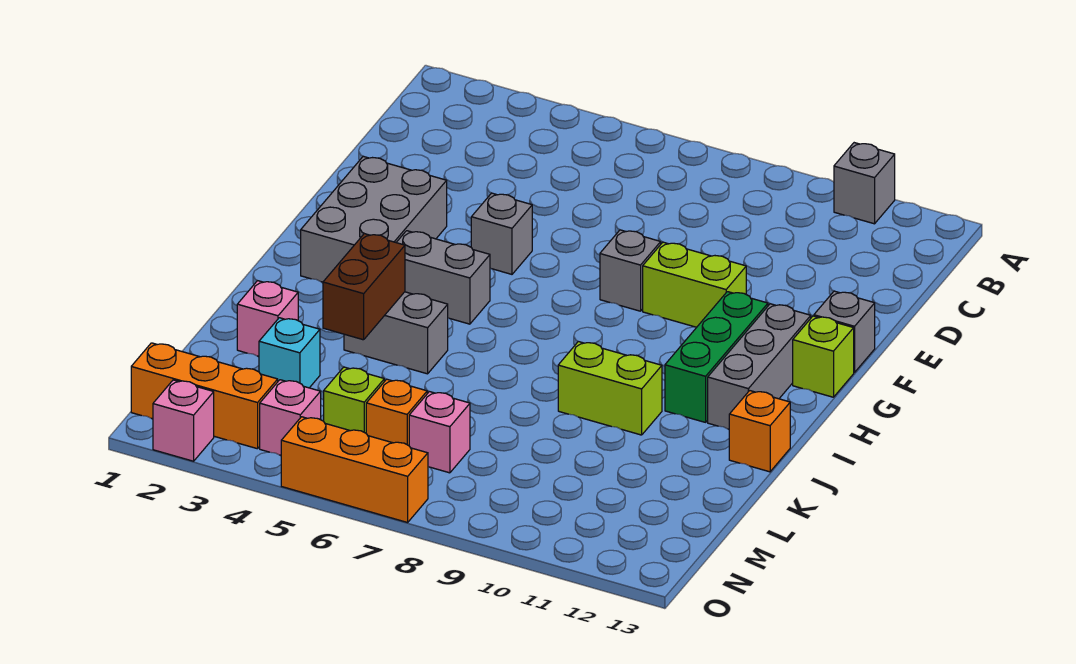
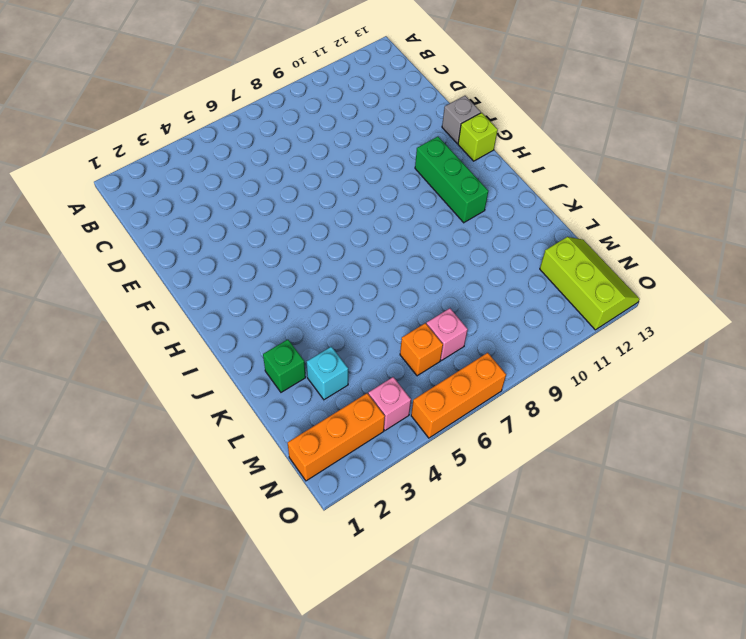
green 1x1 brick [263,340,306,392] -> pink 1x1 brick [237,281,298,357]
lime 2x3 slope [540,237,640,330] -> none
none -> grey 1x1 brick [834,143,895,224]
none -> grey 2x3 brick [301,156,447,282]
none -> grey 1x1 brick [471,193,532,274]

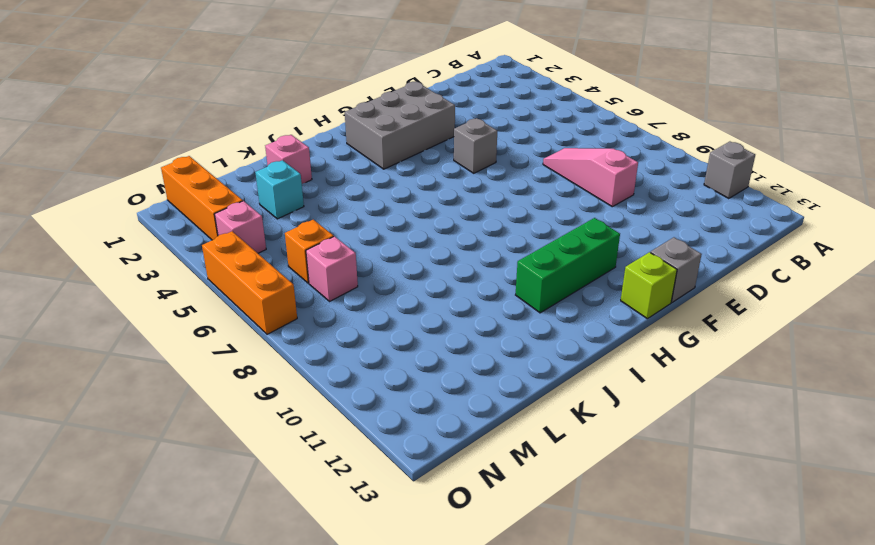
pink 1x3 slope [543,148,638,207] -> none
none -> grey 1x1 brick [600,230,661,311]
none -> lime 1x2 brick [643,242,746,327]
none -> grey 1x3 brick [708,304,811,429]

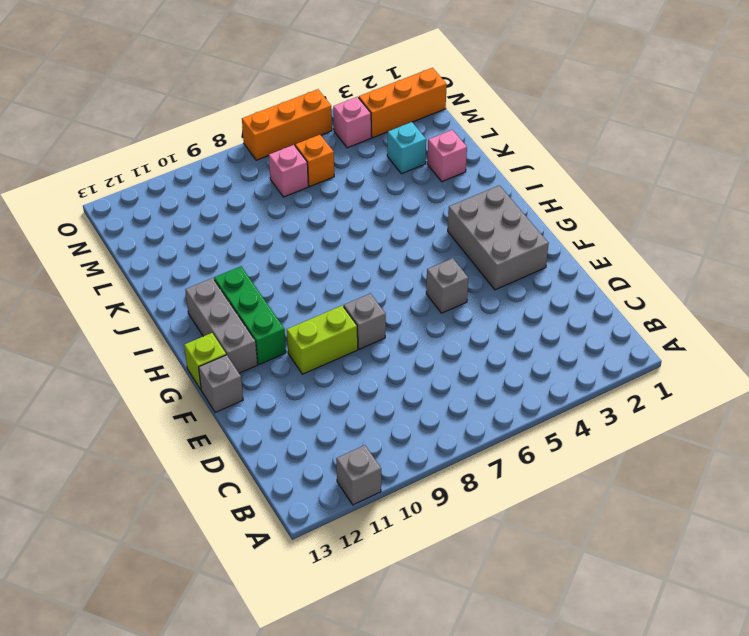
none -> grey 1x2 brick [396,231,490,324]
none -> grey 1x2 brick [344,292,448,374]
none -> lime 1x2 brick [558,342,662,435]

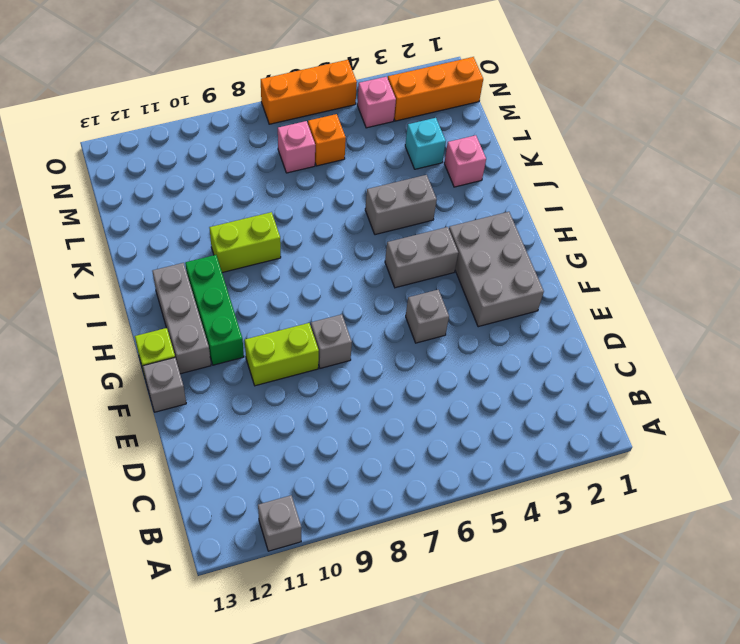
none -> orange 1x1 brick [729,391,790,472]
none -> lime 1x1 brick [324,367,384,433]
none -> pink 1x1 brick [153,380,214,461]

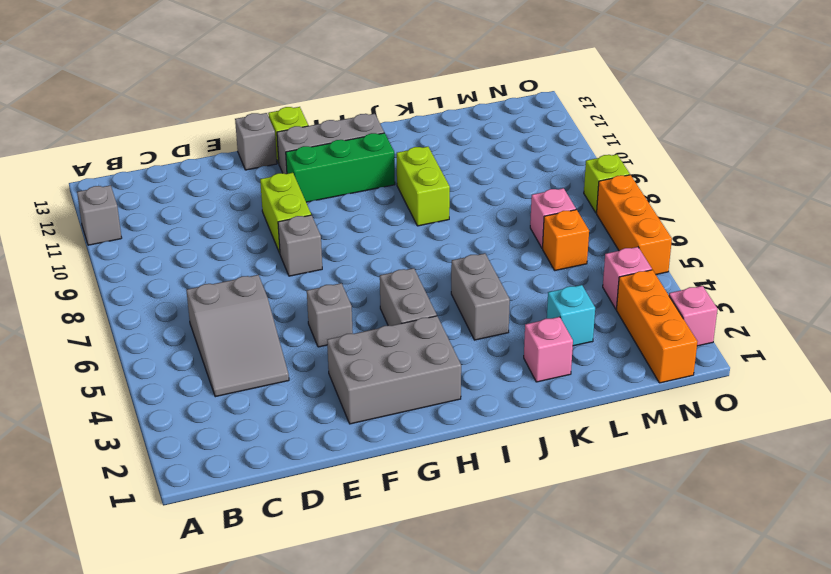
grey 2x3 slope [186,275,289,397] -> none
lime 1x1 brick [584,154,630,213] -> lime 1x1 brick moved to [324,367,384,433]
none -> orange 1x1 brick [729,391,790,472]
none -> brown 1x2 brick [323,234,405,340]

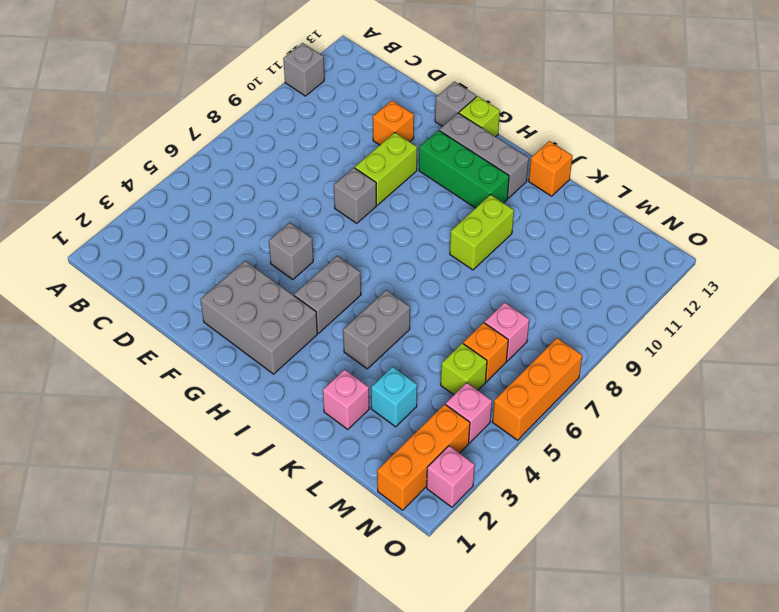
orange 1x1 brick [373,101,414,145] -> none
none -> brown 1x2 brick [323,234,405,340]

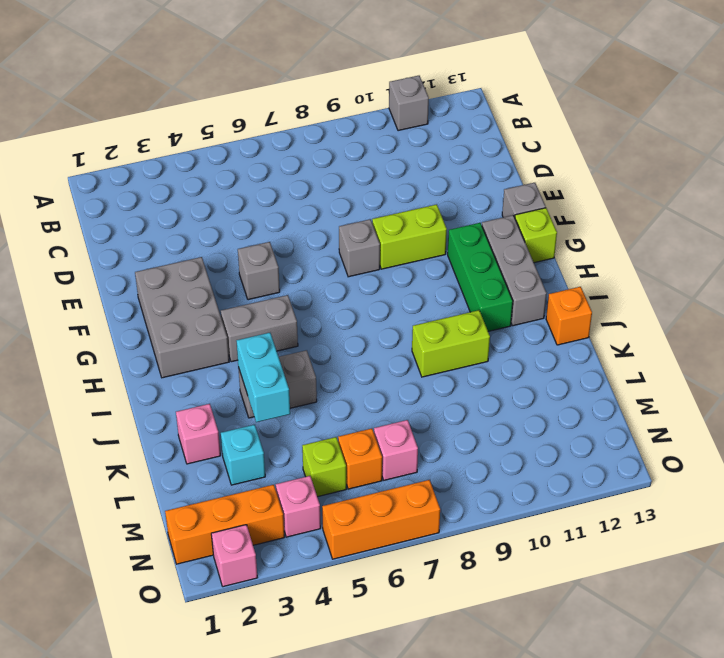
cyan 1x2 brick [236,333,290,422] -> brown 1x2 brick [323,234,405,340]

